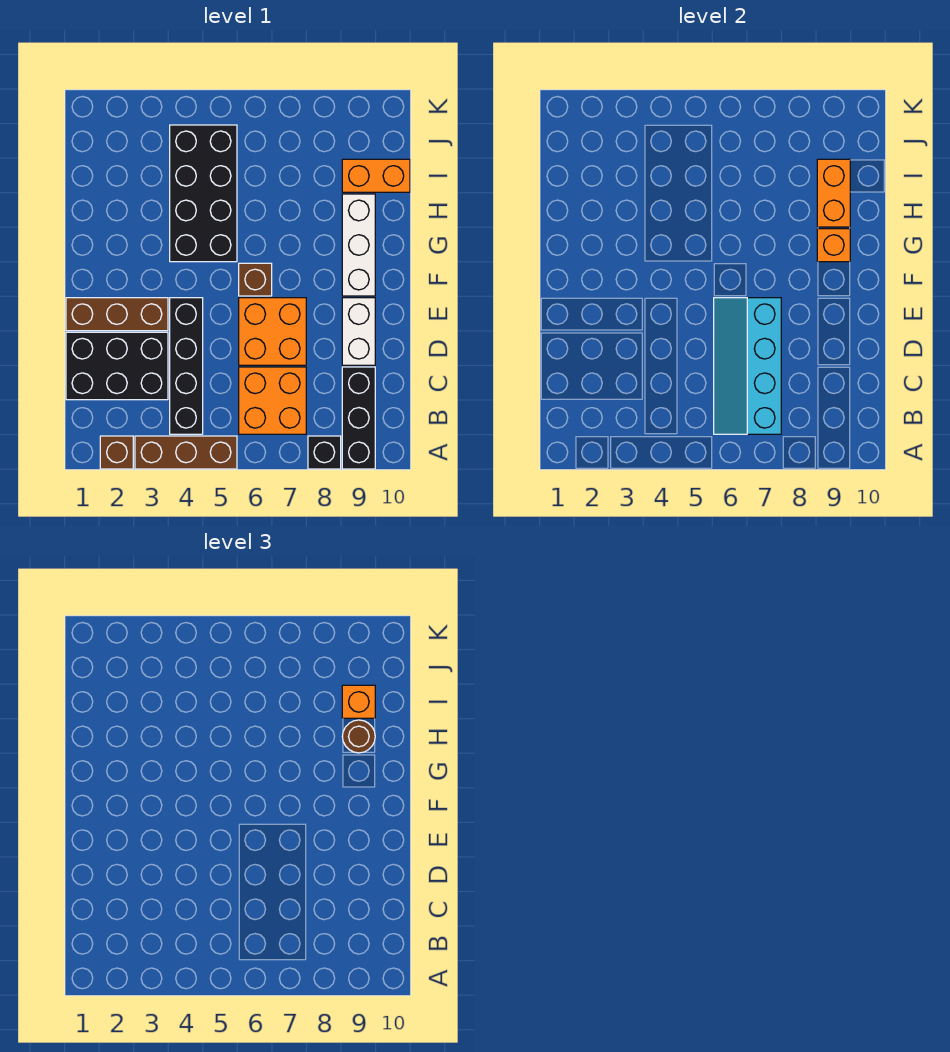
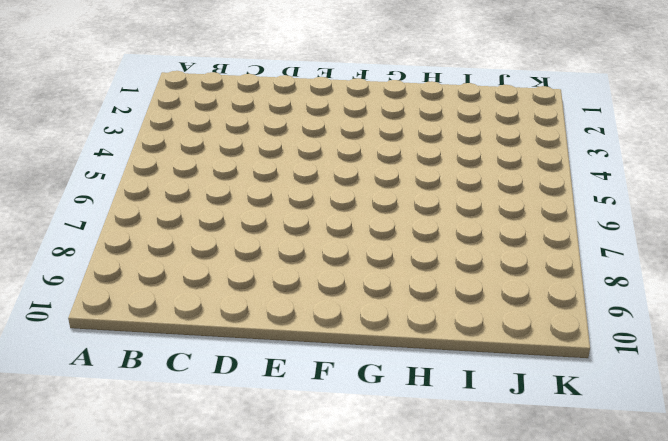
none -> brown 1x1 brick [100,436,133,469]
none -> brown 1x3 brick [135,436,237,469]
none -> black 1x1 brick [308,436,341,469]

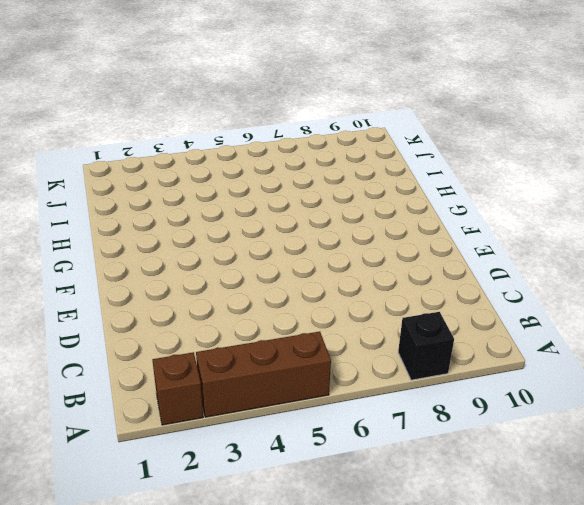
none -> black 1x3 brick [342,367,375,469]
none -> black 1x4 brick [170,298,203,434]
none -> orange 2x2 brick [239,367,306,434]

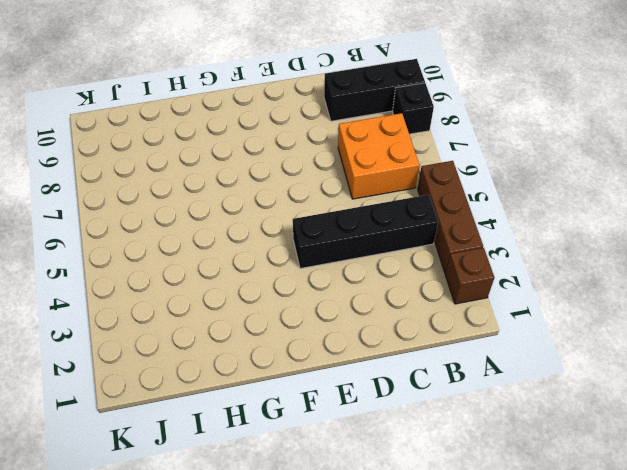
none -> black 2x3 brick [66,332,168,400]
none -> orange 2x2 brick [239,298,306,365]
none -> white 1x2 brick [342,298,375,365]

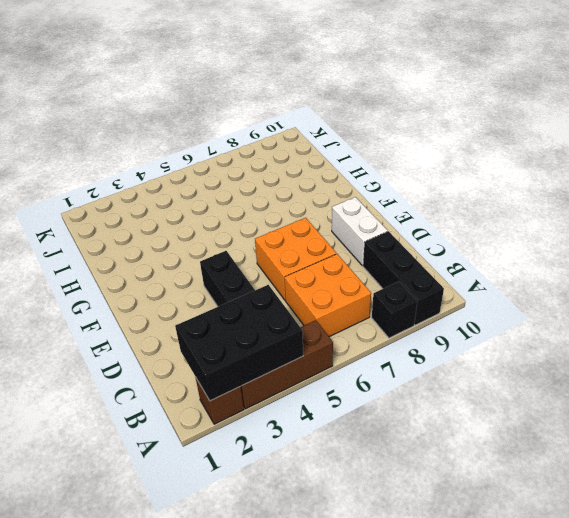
black 2x3 brick [175,285,303,401] -> black 2x3 brick moved to [66,332,168,400]
none -> brown 1x3 brick [66,298,168,331]
none -> brown 1x1 brick [239,263,272,296]
none -> white 1x3 brick [342,194,375,296]

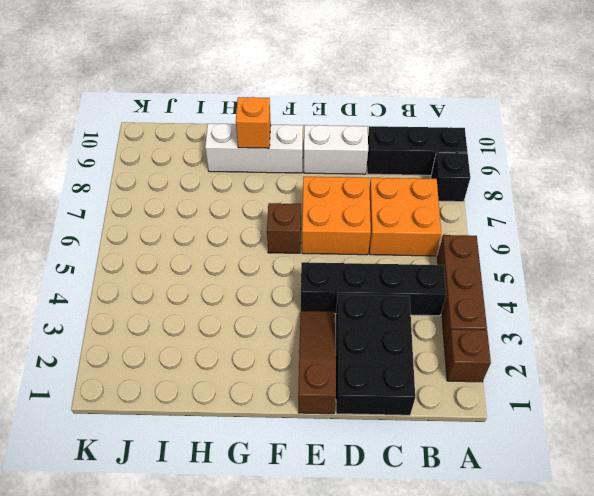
brown 1x3 slope [298,311,336,414] -> brown 1x3 brick [66,298,168,331]
none -> black 2x4 brick [170,125,237,262]
none -> orange 1x2 brick [342,159,410,192]
none -> cyan 2x4 slope [714,298,781,434]

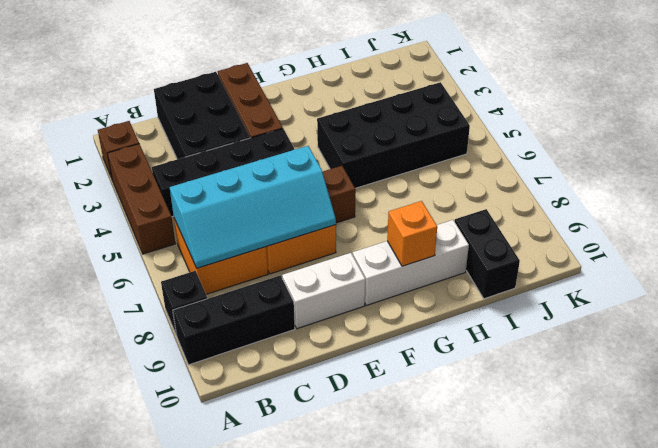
cyan 2x4 slope [170,146,336,268] -> cyan 2x4 slope turned to [714,298,781,434]
black 1x2 brick [455,209,520,299] -> orange 1x2 brick [342,159,410,192]
none -> orange 1x2 brick [817,159,850,227]
none -> brown 1x1 round brick [342,720,375,753]
none -> orange 1x1 brick [342,685,375,718]

